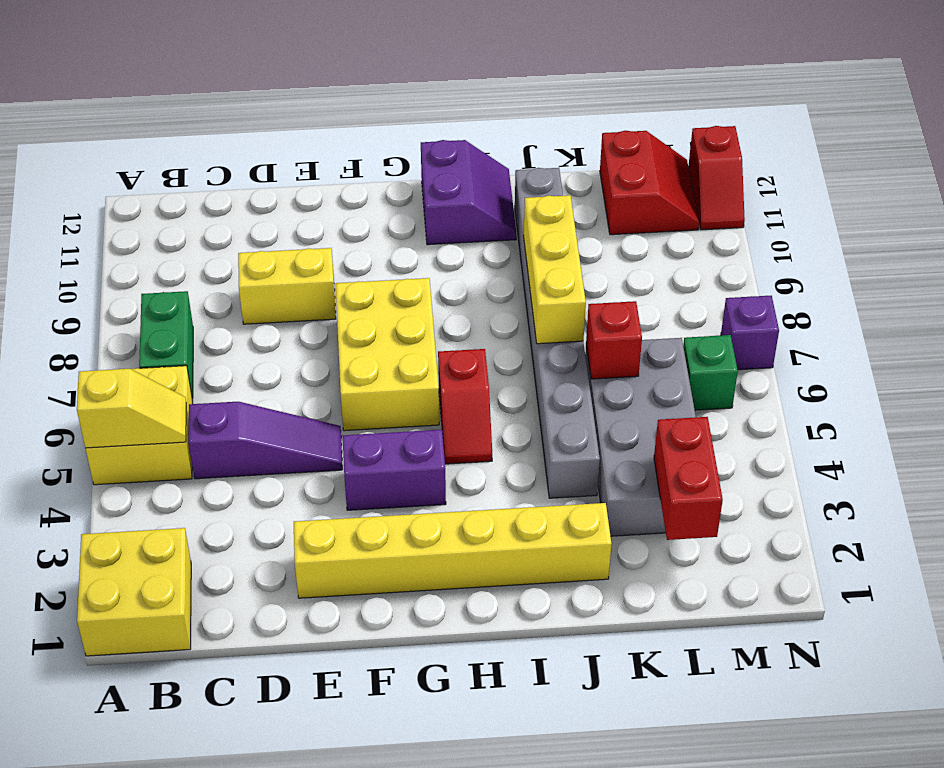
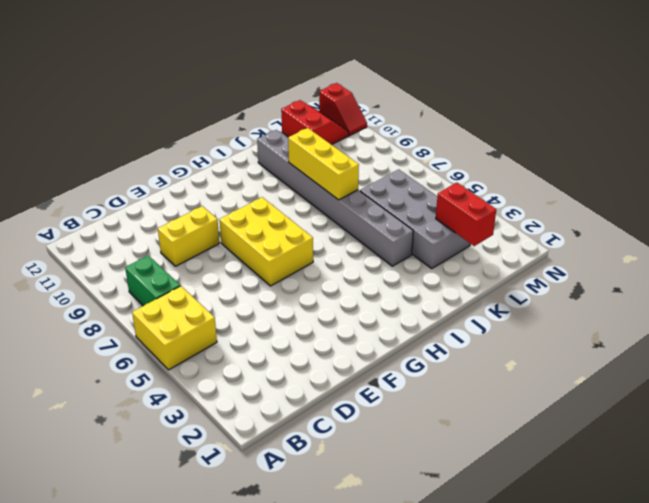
none -> yellow 2x2 brick [77,528,191,656]
none -> purple 1x3 slope [189,402,343,479]
none -> yellow 1x6 brick [294,503,611,598]

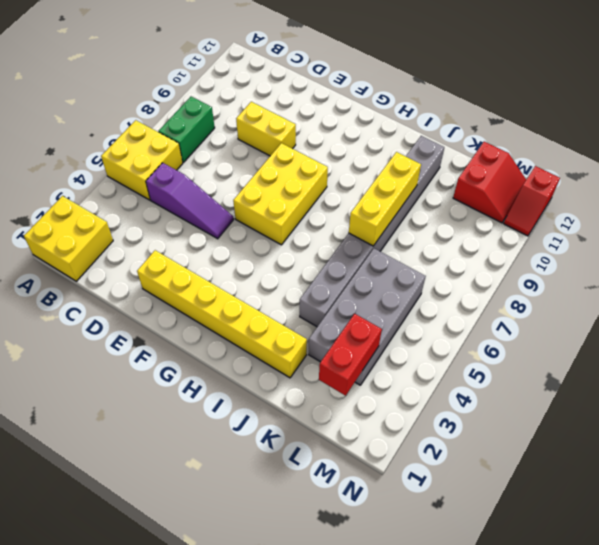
none -> purple 1x2 brick [343,430,446,510]
none -> red 1x2 slope [438,349,492,464]
none -> purple 2x2 slope [421,140,516,245]

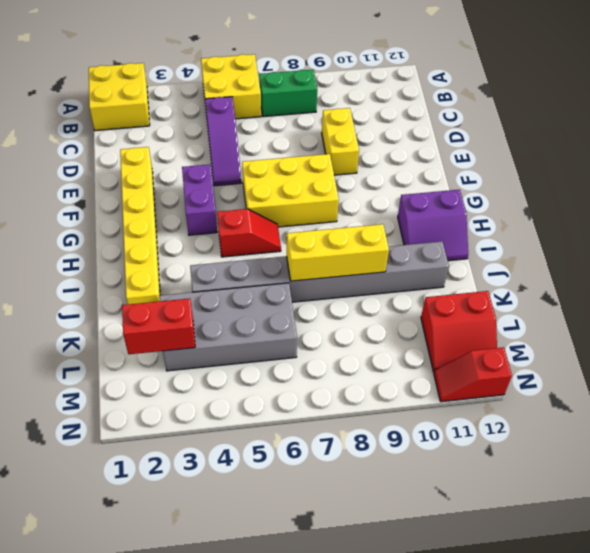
red 1x2 slope [217,209,281,257] -> red 1x2 slope turned to [438,349,492,464]
none -> green 1x1 brick [683,335,738,410]
none -> purple 1x1 brick [721,296,779,370]
none -> yellow 1x2 slope [77,369,186,448]

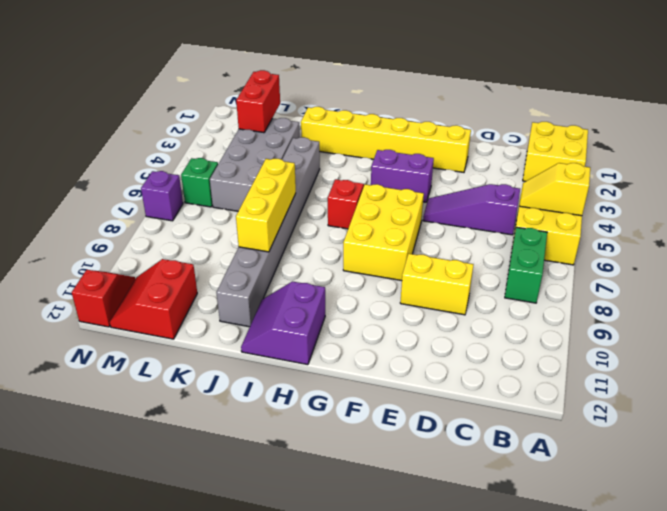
none -> red 1x1 brick [586,301,642,379]

